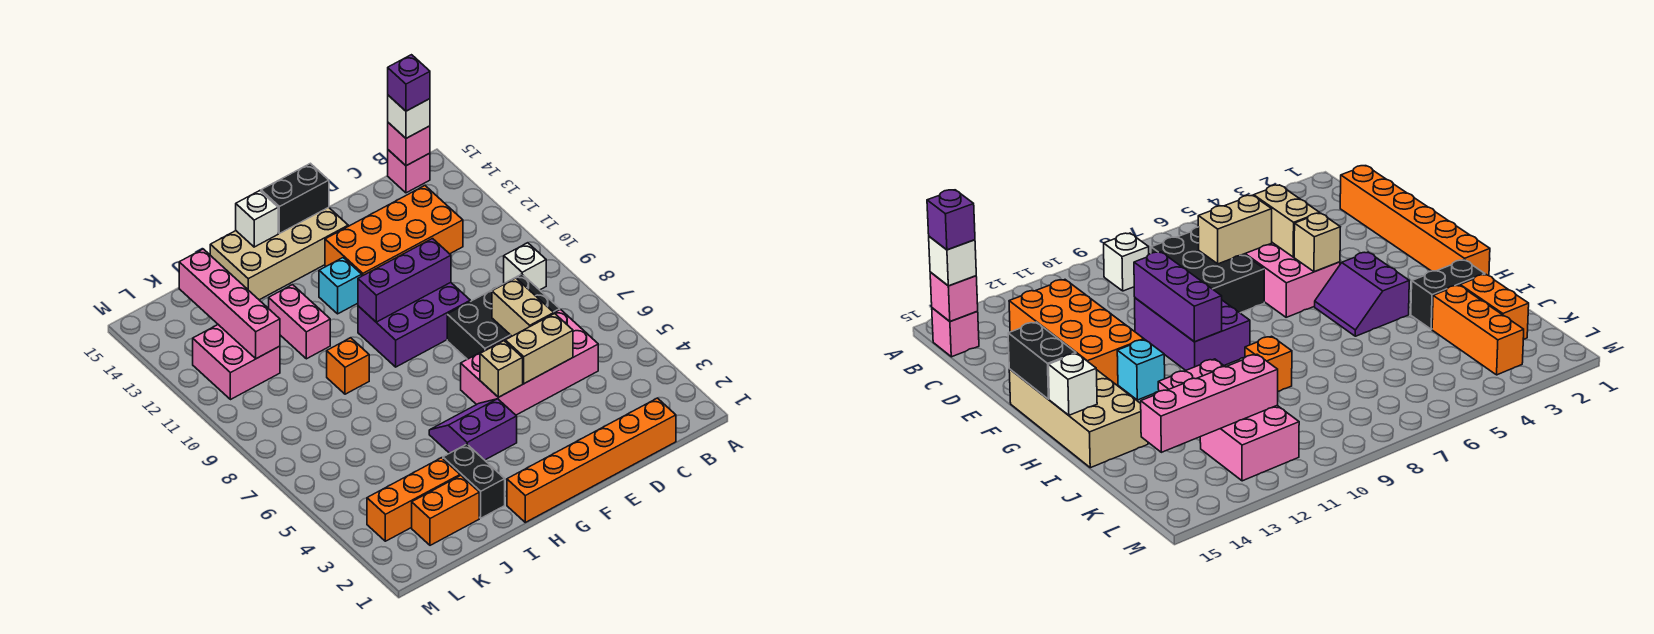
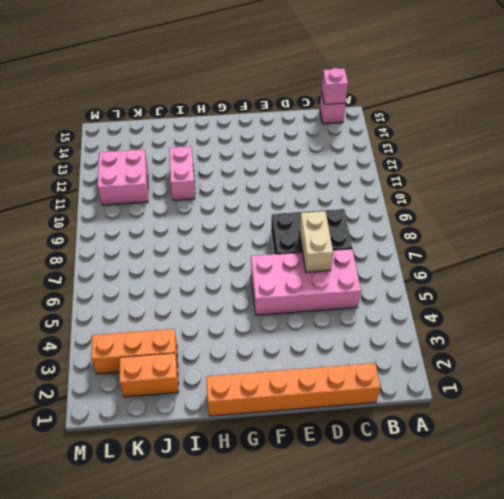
none -> white 1x1 brick [504,243,546,290]
none -> orange 2x4 brick [325,185,463,276]
none -> purple 2x3 brick [358,283,470,367]

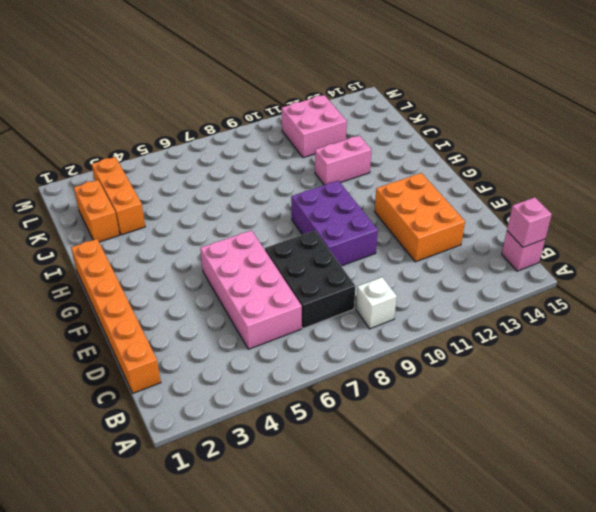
orange 2x3 brick [375,173,465,262] -> orange 2x4 brick [325,185,463,276]
none -> tan 2x4 brick [210,207,348,300]
none -> purple 2x2 slope [429,399,517,460]
none -> cyan 1x1 brick [319,258,362,314]

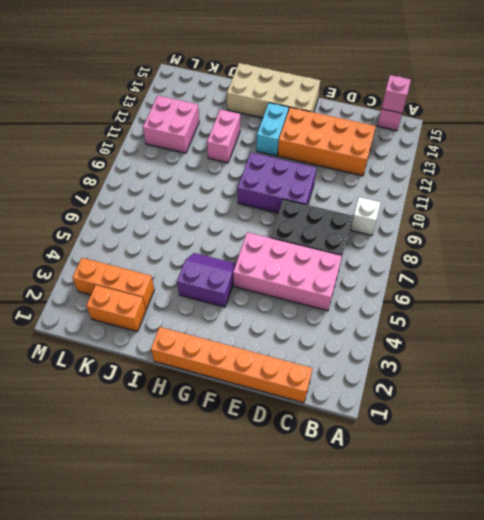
cyan 1x2 brick [257,103,289,156] -> cyan 1x1 brick [319,258,362,314]
none -> black 1x2 brick [443,444,505,518]
none -> orange 1x1 brick [327,338,369,394]
none -> tan 1x2 brick [505,314,573,384]

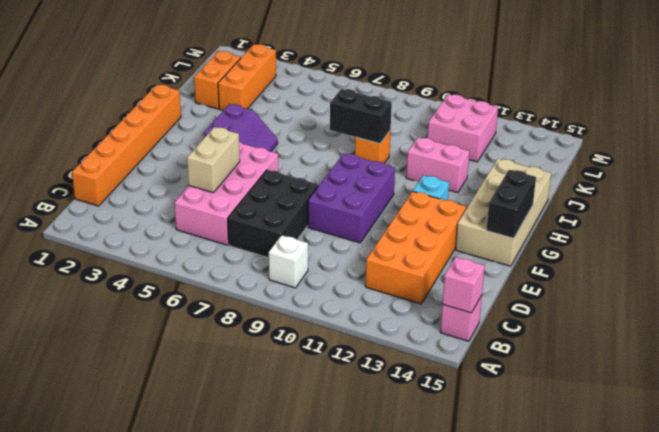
black 1x2 brick [330,89,392,144] -> black 1x2 brick moved to [443,444,505,518]
none -> tan 1x2 brick [492,278,554,336]
none -> purple 1x3 brick [358,239,451,322]
none -> tan 1x1 brick [480,341,523,397]

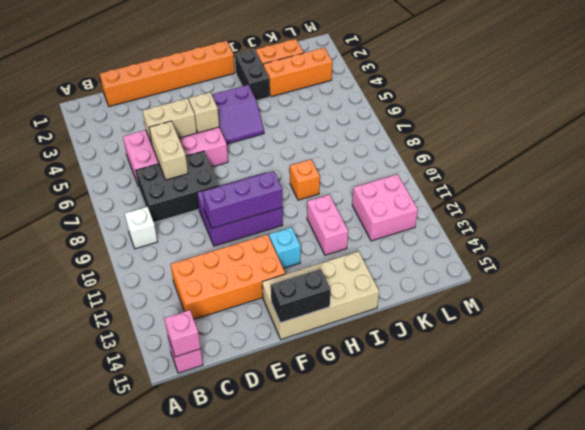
none -> white 1x1 brick [236,191,278,247]
none -> pink 1x4 brick [179,249,280,359]
none -> white 1x1 brick [388,95,430,138]

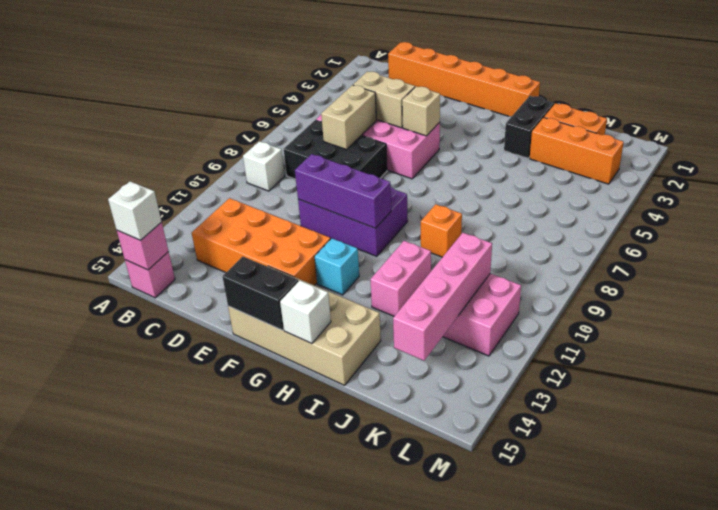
none -> purple 2x2 slope [429,399,517,460]
none -> purple 1x1 brick [388,55,430,111]

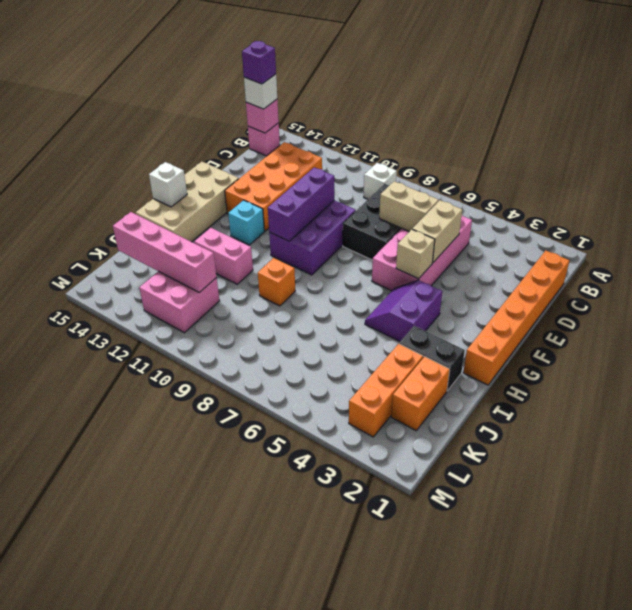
none -> black 1x2 brick [261,163,329,233]

